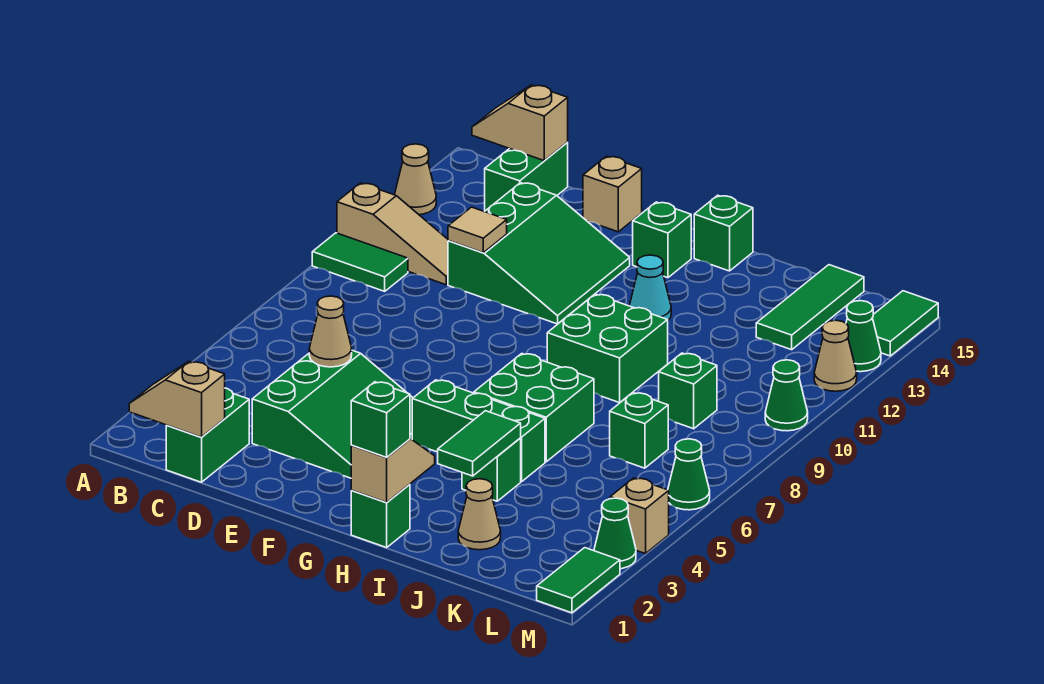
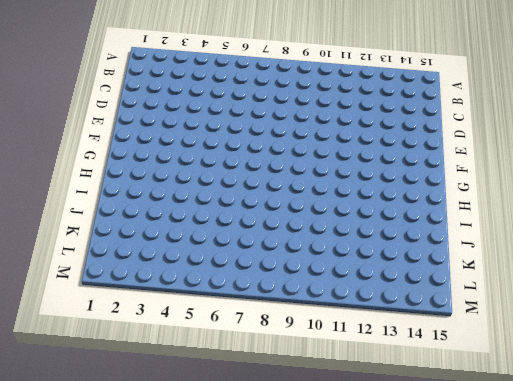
none -> green 1x2 tile [312,233,408,291]
none -> tan 1x3 slope [337,183,448,285]
none -> tan 1x1 cone [395,144,436,215]
none -> green 1x2 brick [166,388,249,482]

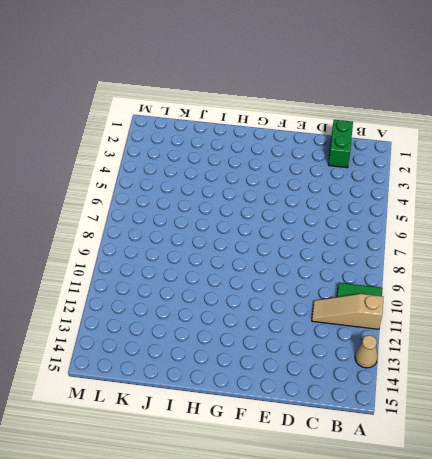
none -> green 1x2 brick [485,143,568,211]
none -> green 3x3 slope [252,350,413,478]
none -> green 3x3 slope [448,183,630,324]
none -> tan 1x1 brick [583,156,642,232]

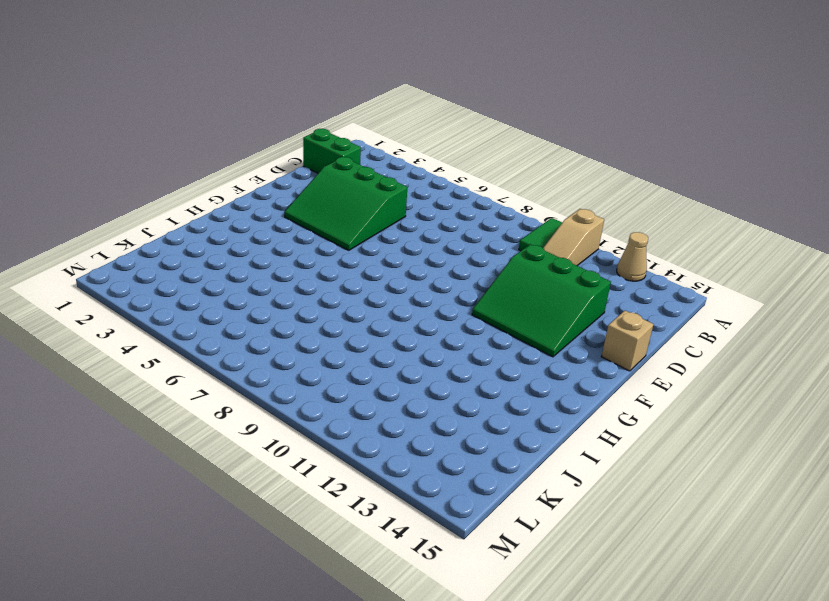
none -> green 1x2 brick [485,143,568,211]
none -> green 1x3 brick [412,380,545,482]
none -> green 1x1 brick [633,202,691,278]
none -> green 1x1 brick [351,484,410,548]

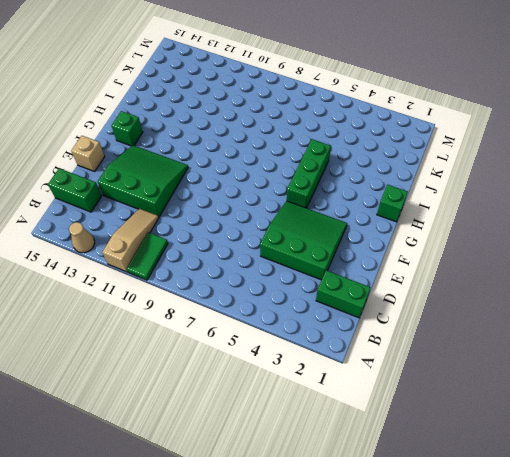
none -> green 2x2 brick [474,354,594,462]
none -> green 2x2 brick [547,294,668,403]
none -> cyan 1x1 cone [630,255,671,320]
none -> green 1x1 brick [694,195,753,271]

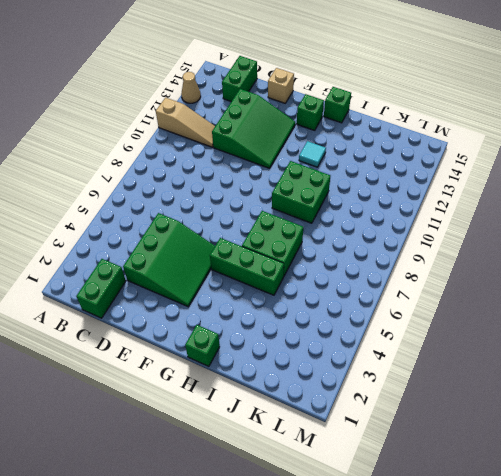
cyan 1x1 tile [299,141,326,167] -> cyan 1x1 cone [630,255,671,320]
none -> green 1x2 tile [312,233,408,291]
none -> green 1x1 brick [462,438,521,501]
none -> tan 1x1 cone [458,479,501,550]
none -> green 1x1 brick [610,393,668,468]

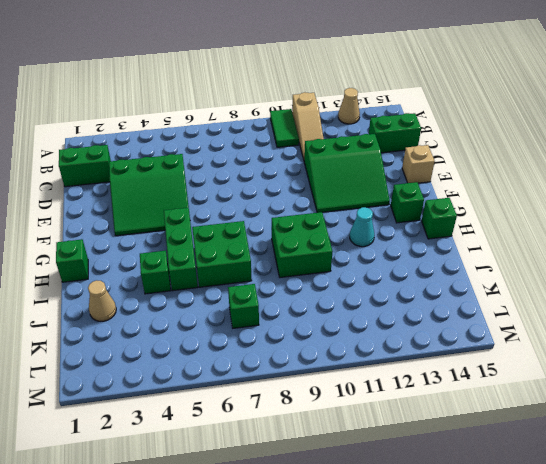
none -> green 1x1 brick [659,353,717,429]
none -> green 1x3 tile [756,265,864,350]
none -> green 1x2 tile [537,548,620,613]
none -> green 1x1 cone [594,498,636,569]

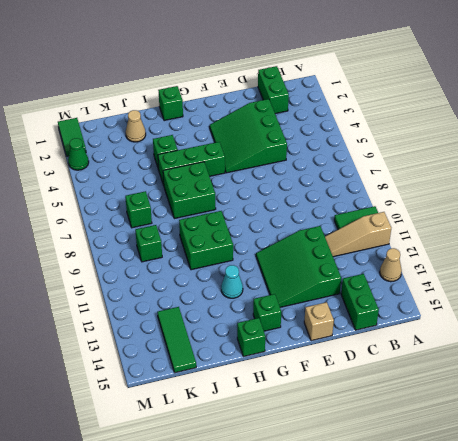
none -> tan 1x1 brick [610,478,669,554]
none -> green 1x1 cone [668,439,710,510]
none -> green 1x1 cone [765,360,808,431]
none -> tan 1x1 cone [814,320,857,391]

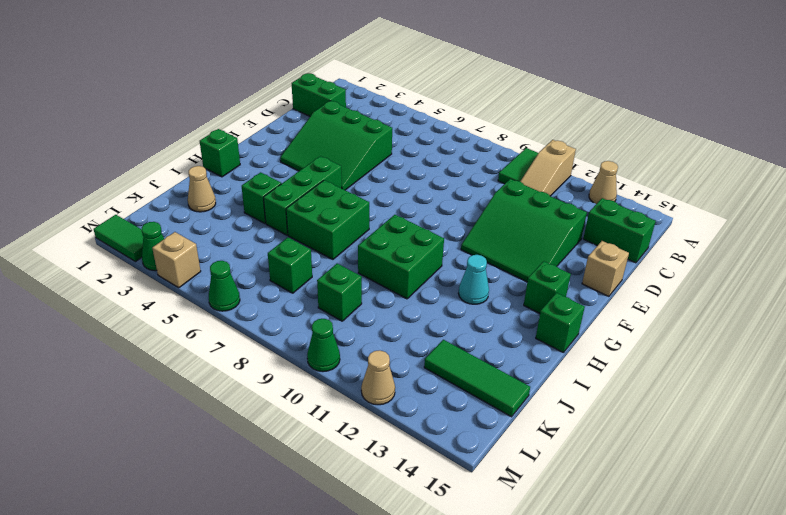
none -> green 1x1 cone [846,301,881,372]
none -> green 1x2 tile [873,291,938,356]
none -> tan 1x2 slope [129,361,225,437]
none -> tan 1x2 slope [472,85,568,161]

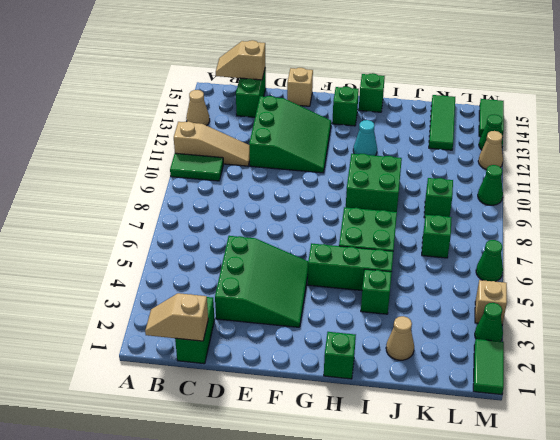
none -> tan 1x1 cone [309,296,352,367]
none -> tan 1x1 tile [448,207,507,253]
none -> tan 1x2 slope [351,439,435,502]
none -> green 1x2 tile [438,411,521,476]

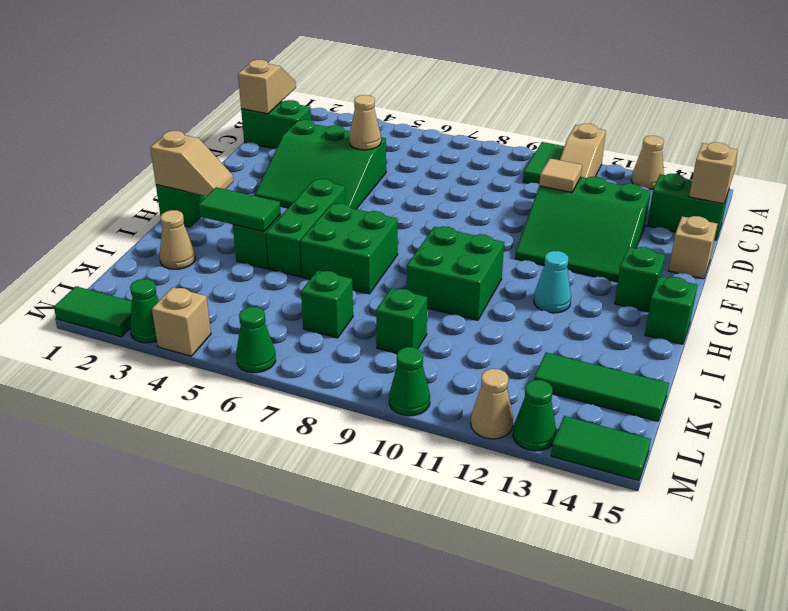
none -> green 1x1 brick [351,382,410,457]

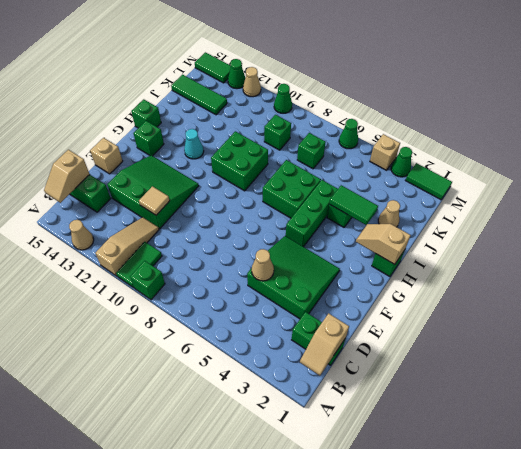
green 1x1 brick [130,261,165,300] -> green 1x1 brick moved to [351,382,410,457]

